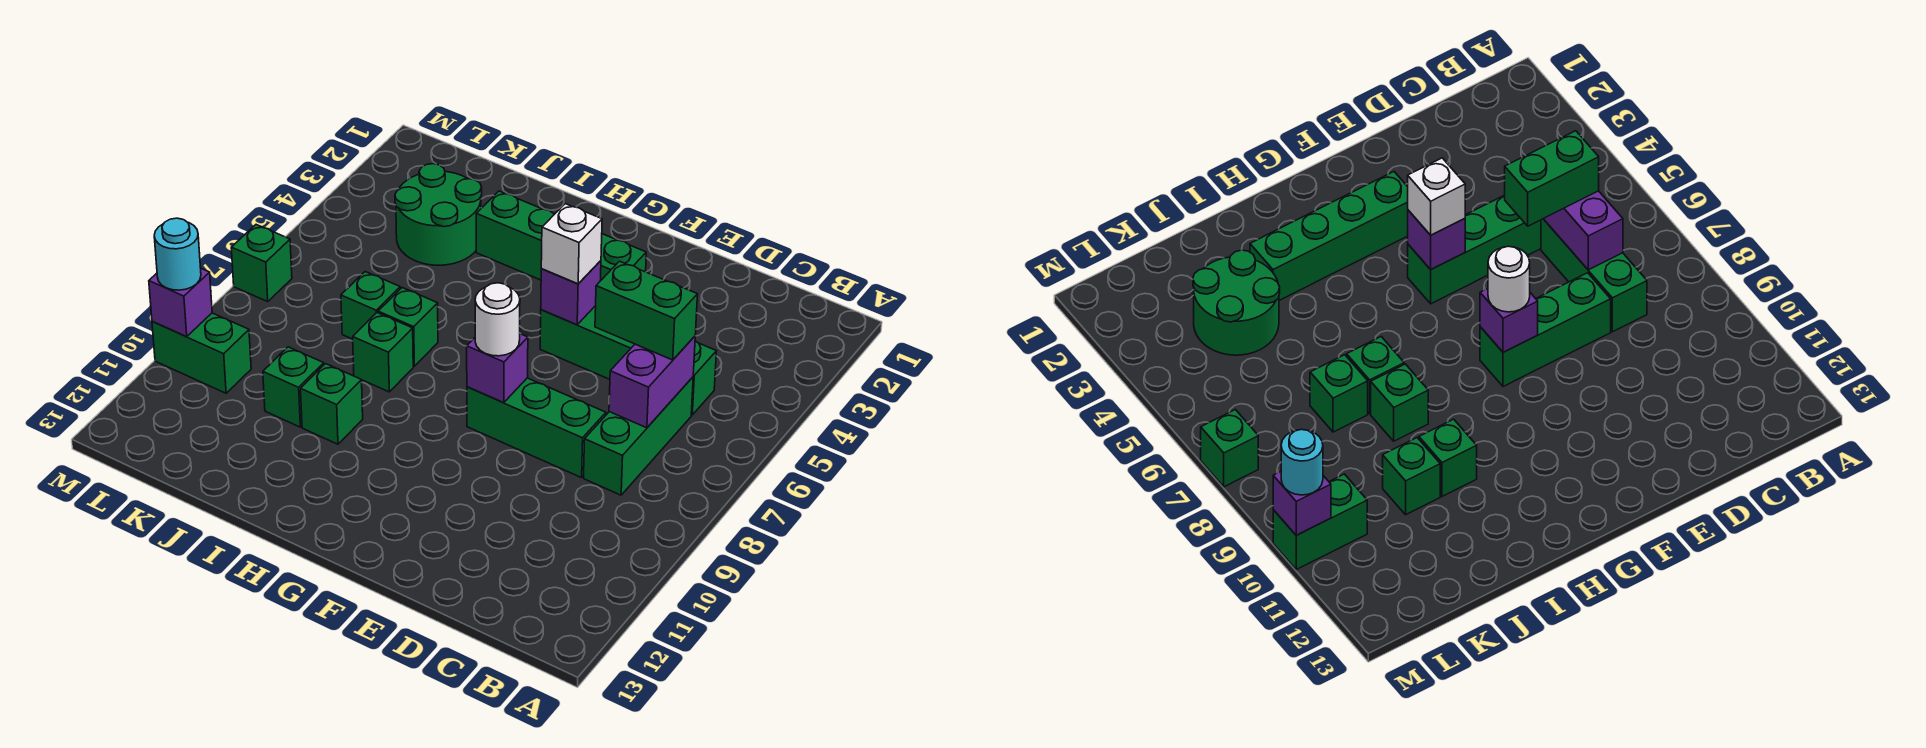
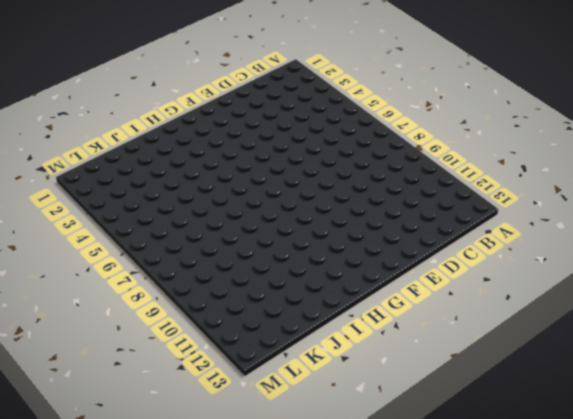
none -> green 1x4 brick [540,306,717,415]
none -> green 1x3 brick [584,377,693,495]
none -> green 1x3 brick [467,378,606,478]

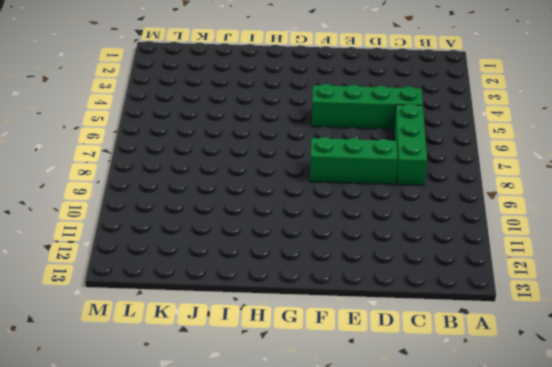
none -> green 1x4 brick [476,191,646,281]
none -> green 1x1 brick [378,288,438,366]
none -> green 1x1 brick [353,313,413,392]

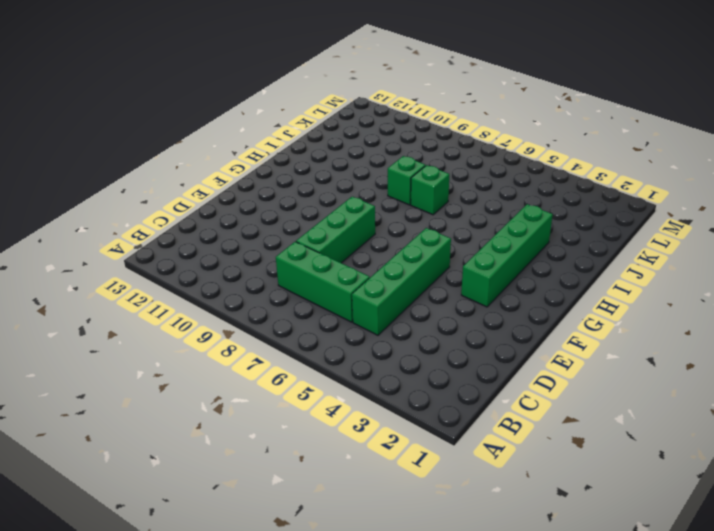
none -> green 1x1 brick [301,364,363,444]
none -> green 2x2 round brick [395,164,482,265]
none -> green 1x1 brick [341,272,400,339]

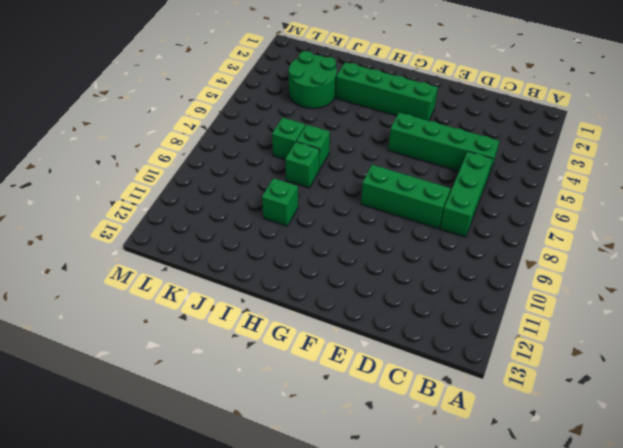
none -> green 1x1 brick [263,347,324,427]
none -> green 1x2 brick [152,313,251,393]
none -> green 1x1 brick [231,225,292,302]

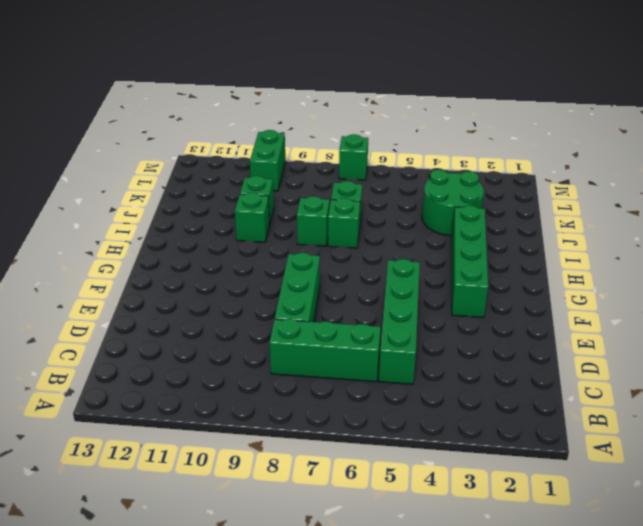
none -> purple 1x2 brick [609,336,695,428]
none -> purple 1x1 brick [541,261,601,325]
none -> purple 1x1 brick [467,334,528,403]

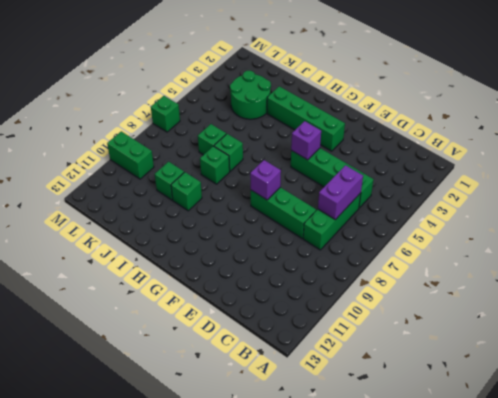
none -> purple 1x1 brick [149,269,212,336]
none -> green 1x2 brick [595,261,698,360]
none -> white 1x1 brick [541,204,602,284]

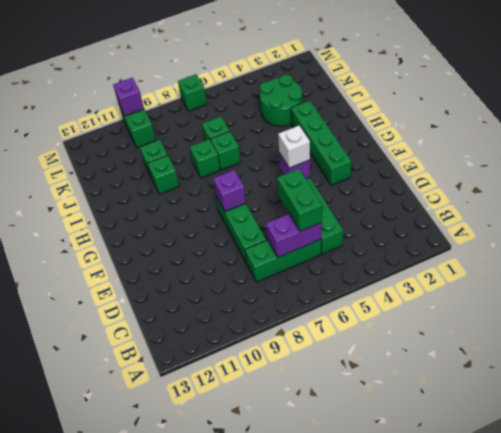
none -> white 1x1 round brick [475,283,520,356]
none -> cyan 1x1 round brick [154,218,201,290]

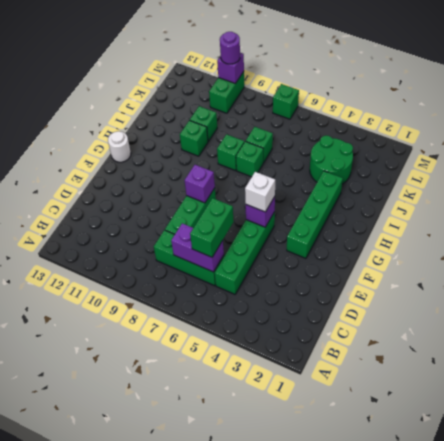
white 1x1 round brick [108,131,131,162] -> white 1x1 round brick moved to [475,283,520,356]
purple 1x1 round brick [220,32,240,64] -> cyan 1x1 round brick [154,218,201,290]

